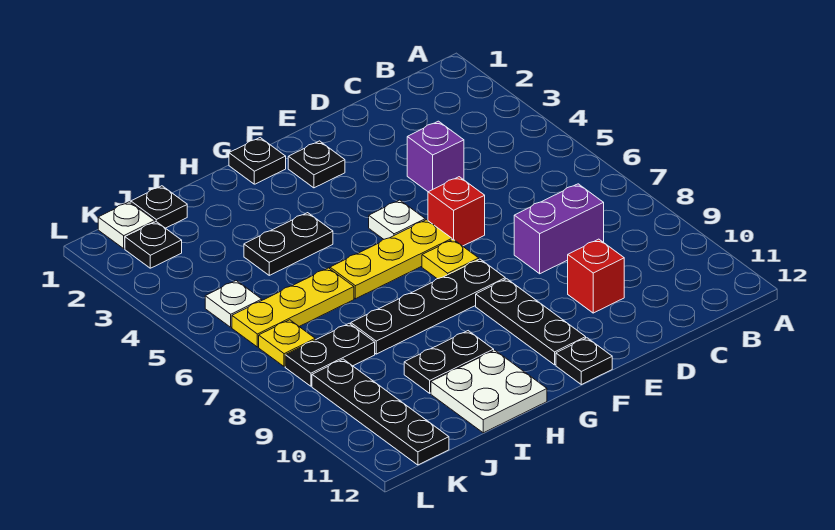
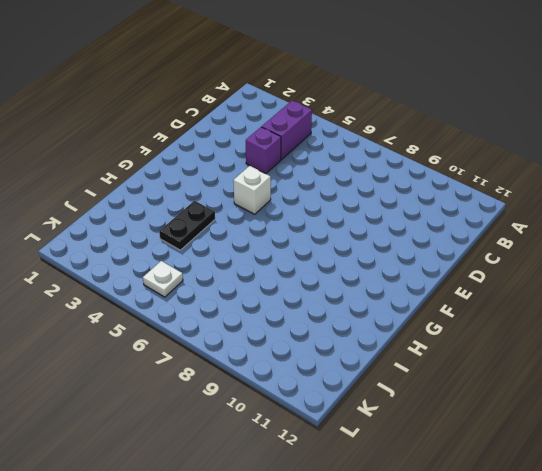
purple 1x2 brick [262,101,312,159] -> purple 1x2 brick moved to [514,184,604,274]
white 1x1 brick [233,166,271,214] -> white 1x1 plate [369,200,425,239]
none -> red 1x1 brick [568,239,624,313]
none -> red 1x1 brick [428,177,485,246]
none -> black 1x1 plate [288,141,345,188]

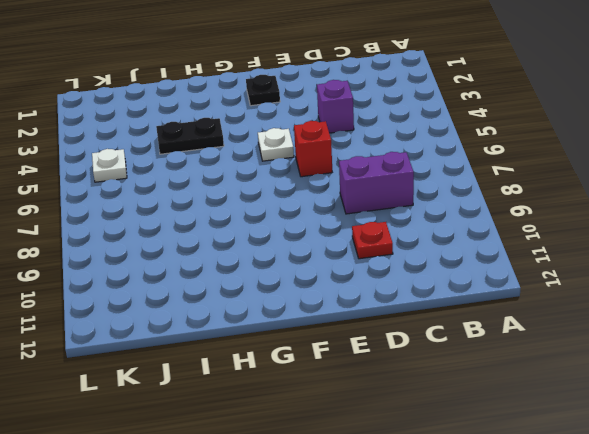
red 1x1 plate [352,222,393,259] -> red 1x1 brick [568,239,624,313]
none -> yellow 1x3 plate [330,220,452,299]
none -> yellow 1x1 plate [422,239,479,279]
none -> black 1x4 plate [351,259,505,354]

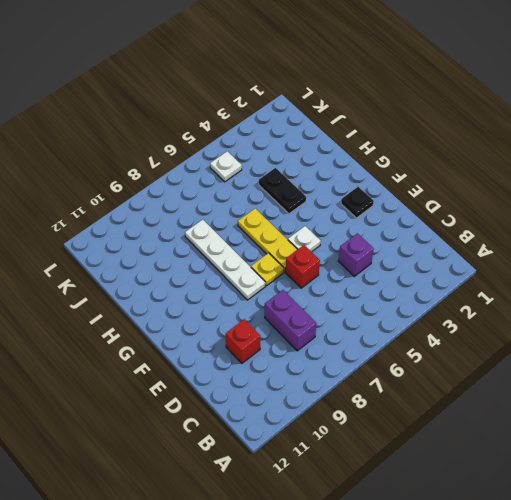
white 1x4 plate [185,220,265,300] -> black 1x4 plate [351,259,505,354]
none -> black 1x3 plate [476,279,586,365]
none -> black 1x1 plate [556,338,612,385]
none -> black 1x1 plate [229,138,286,184]

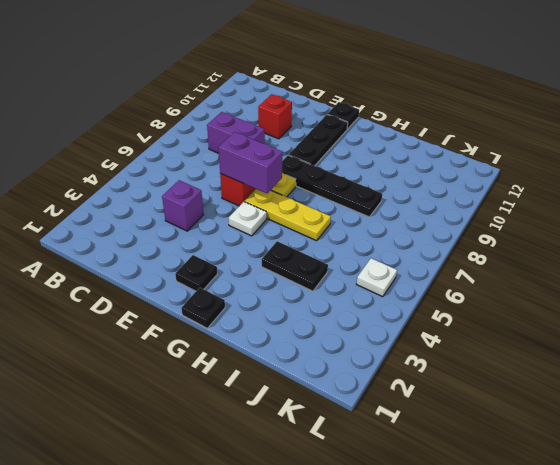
purple 1x2 brick [219,132,283,193] -> none
none -> black 1x2 plate [404,331,494,393]
none -> white 2x2 plate [431,350,547,433]
none -> yellow 1x3 plate [232,268,354,347]

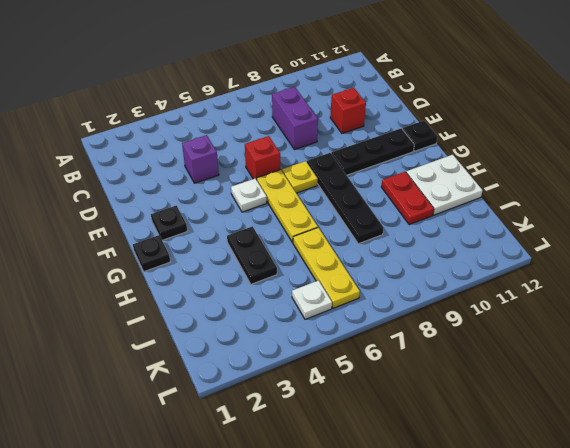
red 1x2 plate [381,172,434,225] -> black 1x2 plate [404,331,494,393]
none -> black 1x1 plate [131,186,187,228]
none -> black 1x2 plate [285,323,375,386]
none -> white 1x1 plate [98,202,155,248]

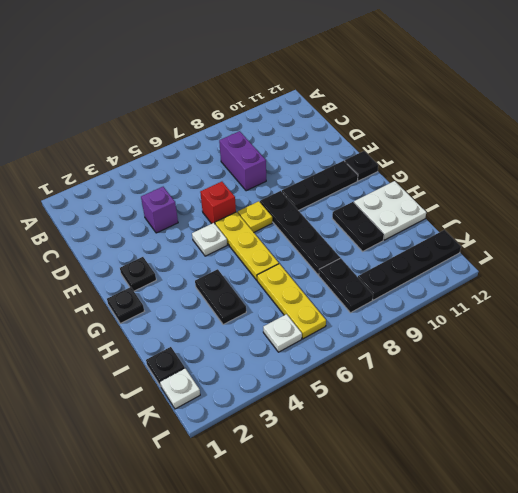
none -> red 1x1 brick [568,239,624,313]
none -> black 1x1 plate [125,222,182,268]
none -> yellow 1x1 plate [259,320,315,367]

